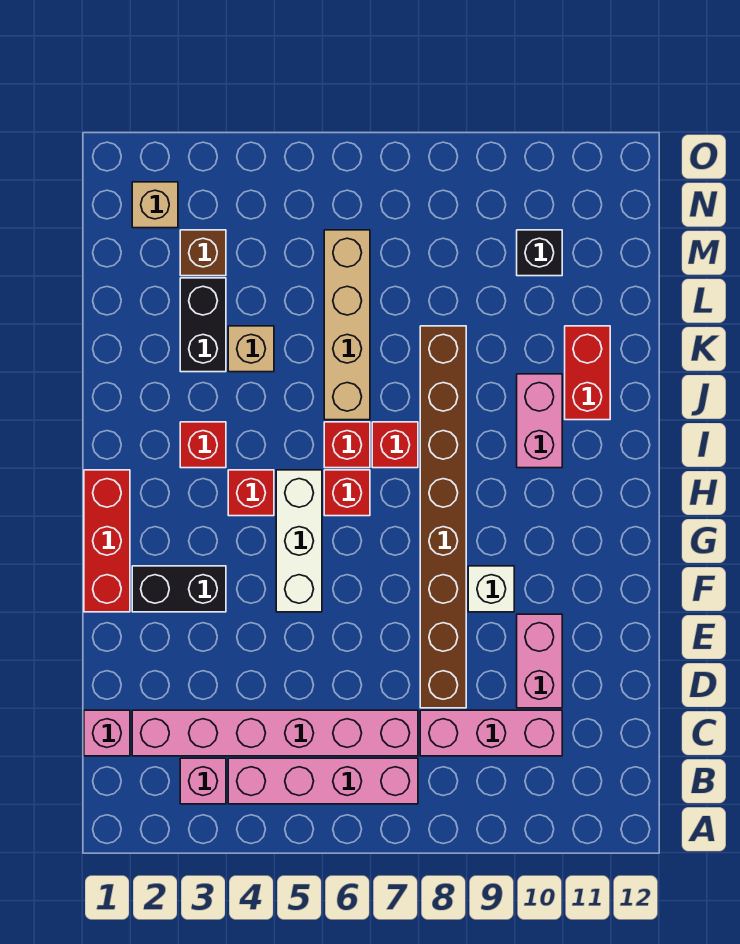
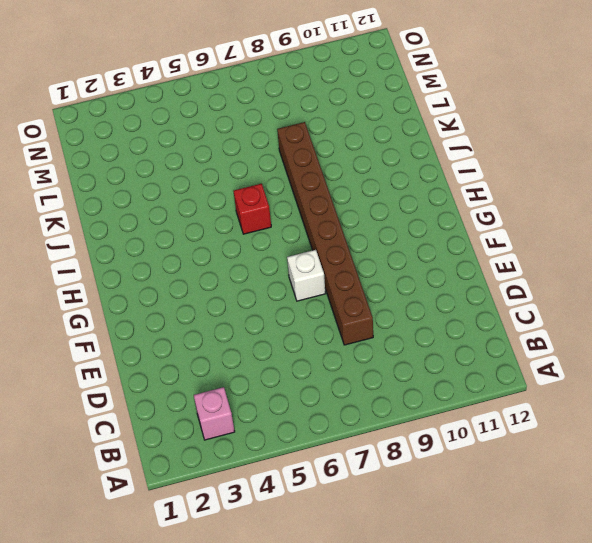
white 1x1 brick [287,250,326,301] -> white 1x1 brick moved to [468,566,514,612]
none -> pink 1x4 brick [228,758,418,804]
none -> pink 1x1 brick [84,710,130,756]
none -> pink 1x6 brick [132,710,418,756]

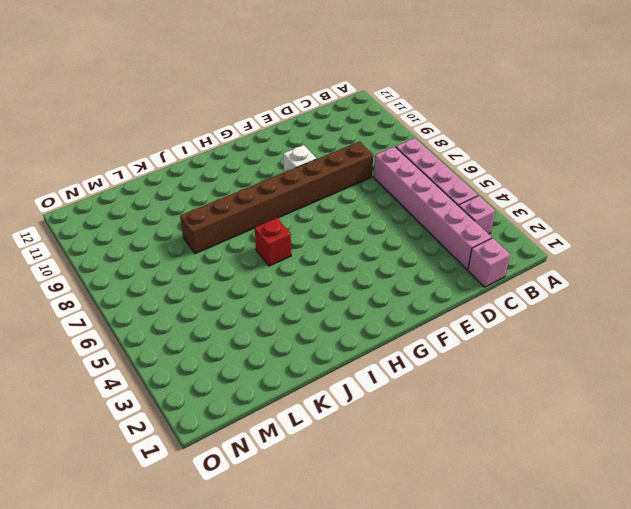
none -> pink 1x3 brick [420,710,562,756]
none -> pink 1x2 brick [517,614,562,708]
none -> red 1x3 brick [84,470,130,612]

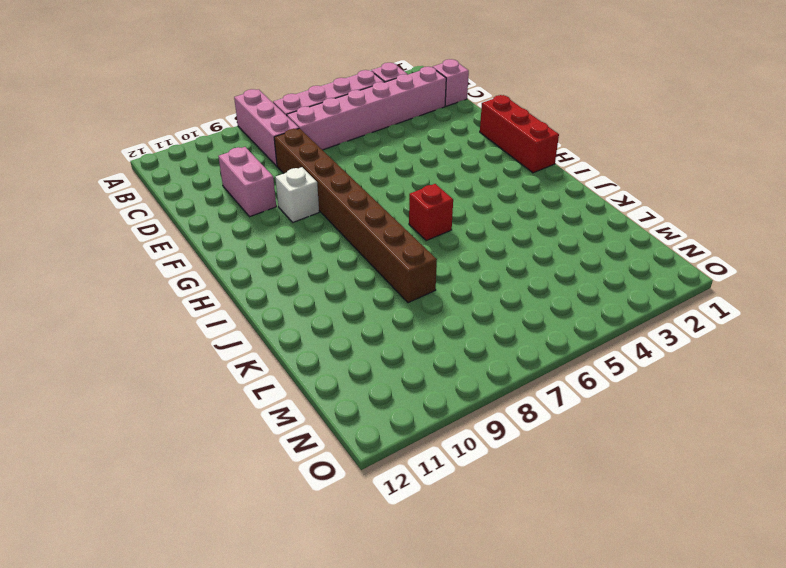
pink 1x3 brick [234,89,299,166] -> pink 1x3 brick turned to [420,710,562,756]
none -> black 1x2 brick [132,566,226,612]
none -> white 1x3 brick [276,470,322,612]
none -> red 1x1 brick [228,470,274,516]

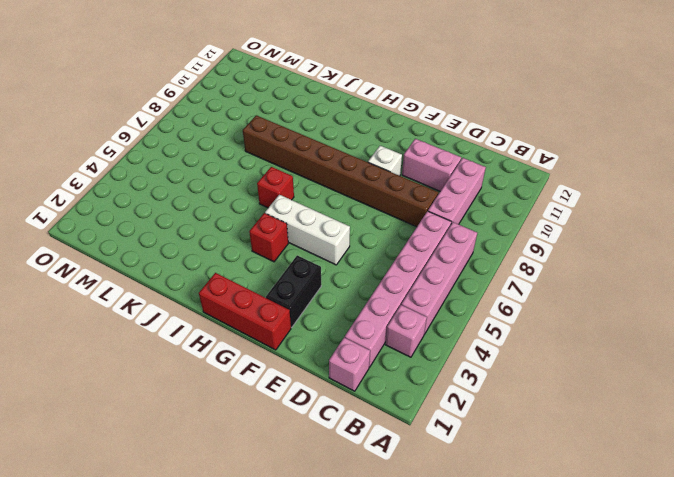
none -> red 1x1 brick [324,470,370,516]
none -> red 1x1 brick [180,422,226,468]
none -> red 1x1 brick [372,422,418,468]

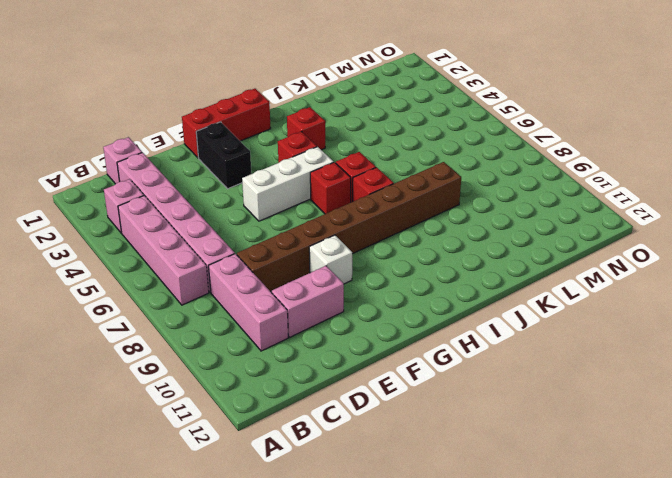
none -> pink 1x2 brick [517,374,562,468]
none -> tan 1x4 brick [324,230,370,420]
none -> red 1x2 brick [565,326,610,420]

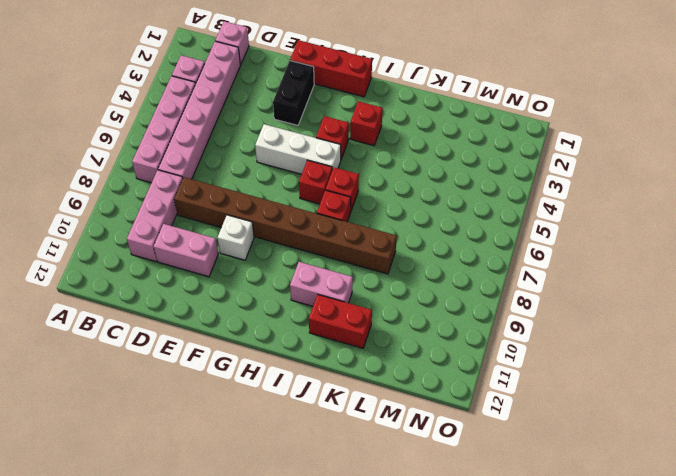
none -> tan 1x4 brick [324,230,370,420]
none -> black 1x2 brick [180,278,226,372]
none -> tan 1x1 brick [228,326,274,372]

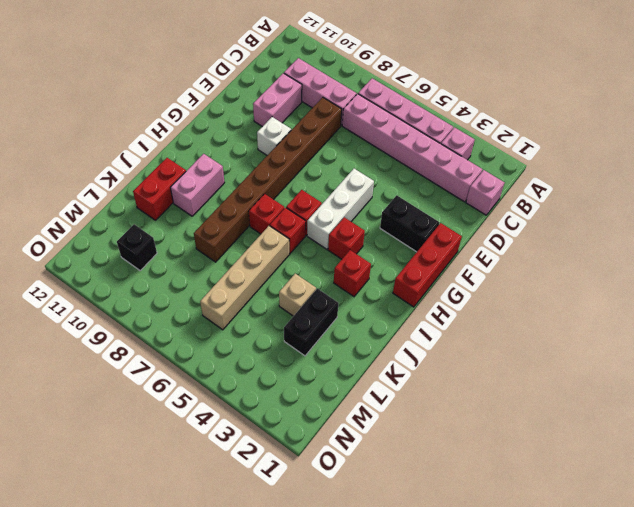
none -> brown 1x1 brick [180,230,226,276]
none -> tan 1x1 brick [132,182,178,228]

